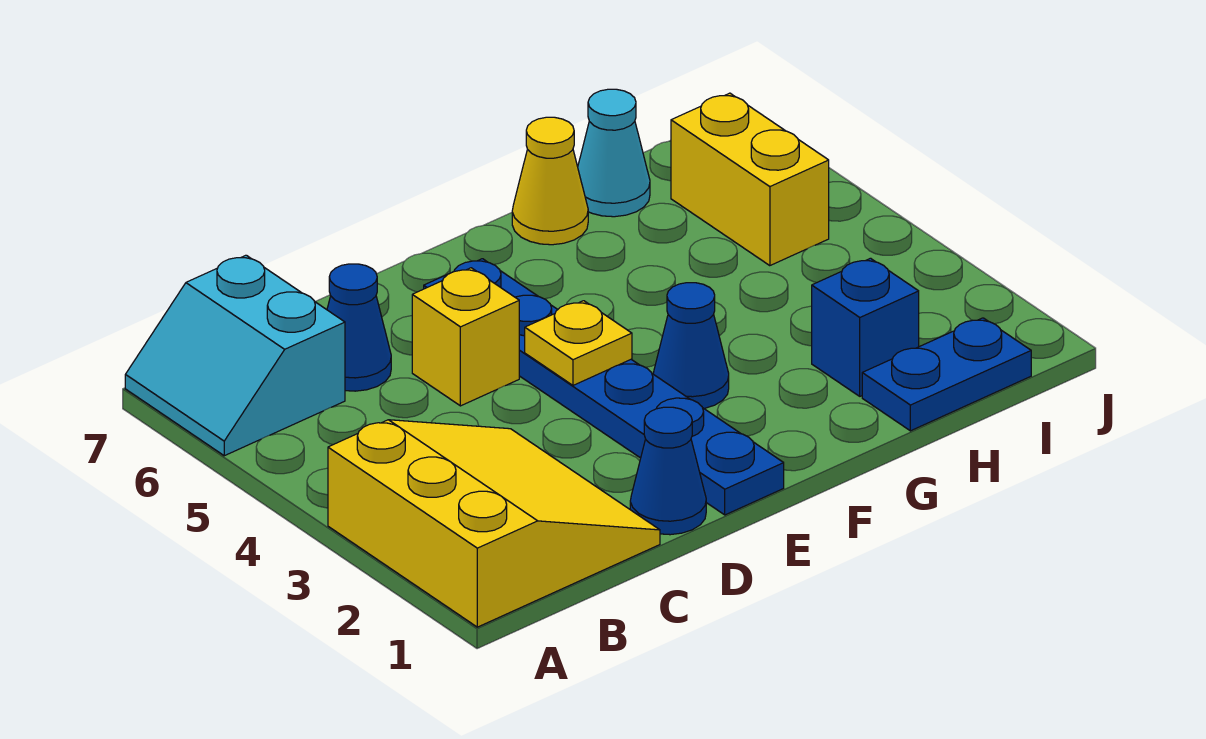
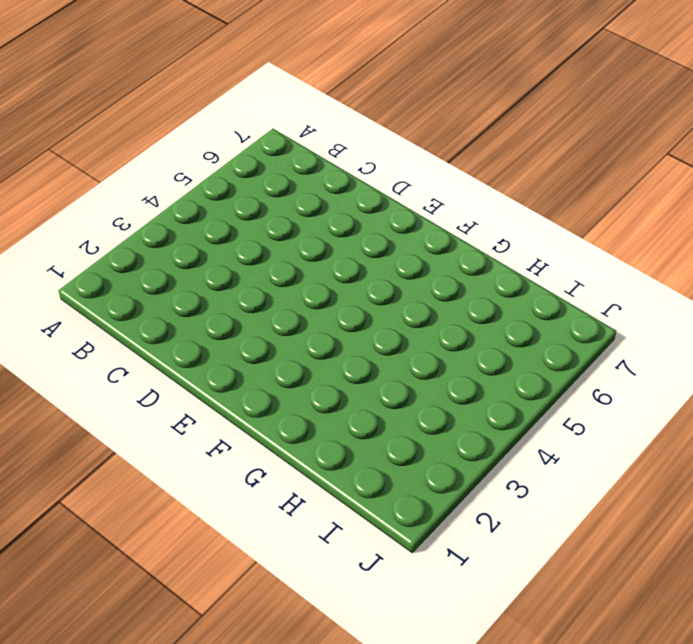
none -> yellow 3x3 slope [328,420,660,627]
none -> cyan 2x2 slope [125,255,345,456]
none -> blue 1x1 cone [327,264,391,391]

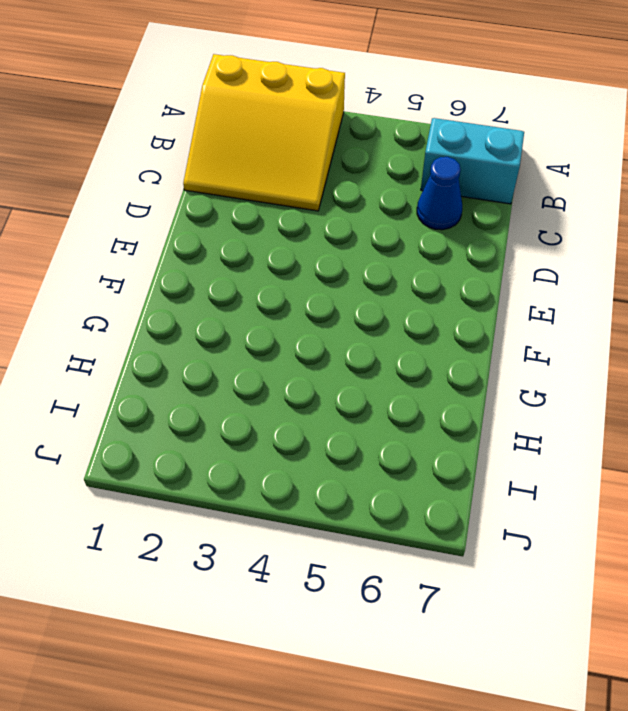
none -> blue 1x1 cone [630,407,706,535]
none -> yellow 1x1 brick [412,268,519,406]
none -> blue 1x6 plate [424,259,784,515]

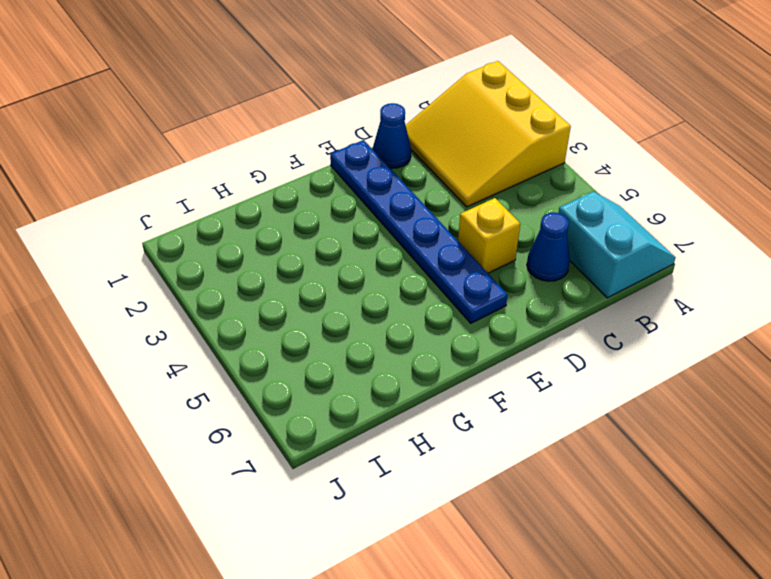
none -> blue 1x1 cone [653,283,729,409]
none -> yellow 1x1 cone [512,117,588,245]
none -> blue 1x2 plate [862,318,1031,431]

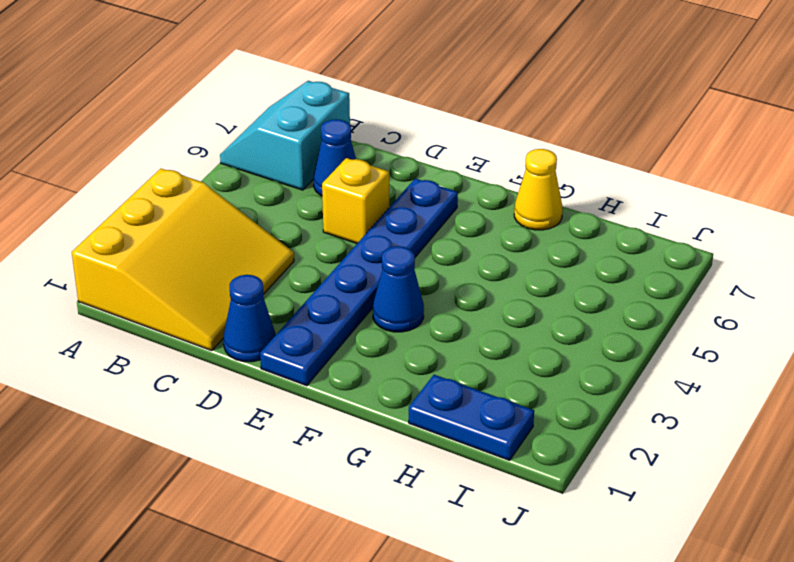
none -> blue 1x1 brick [812,258,919,396]
none -> cyan 1x1 cone [578,89,650,217]
none -> yellow 1x2 brick [671,93,829,266]

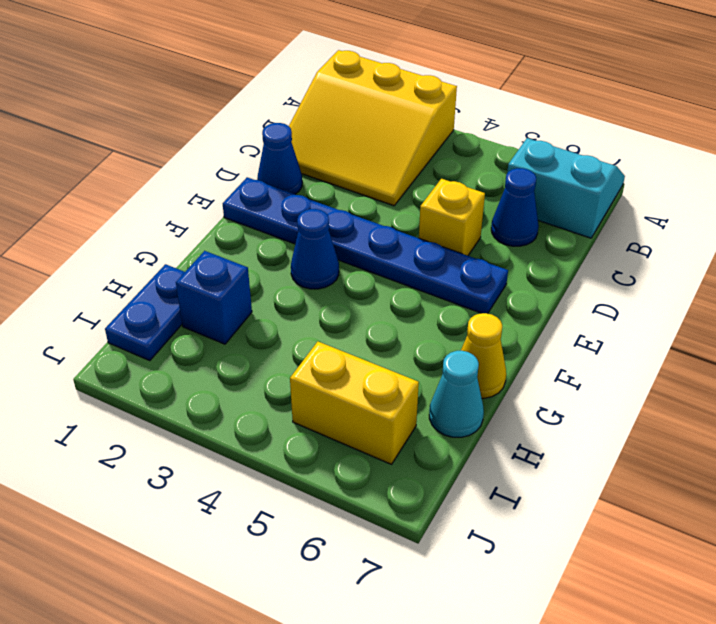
none -> yellow 1x1 plate [525,301,632,385]

